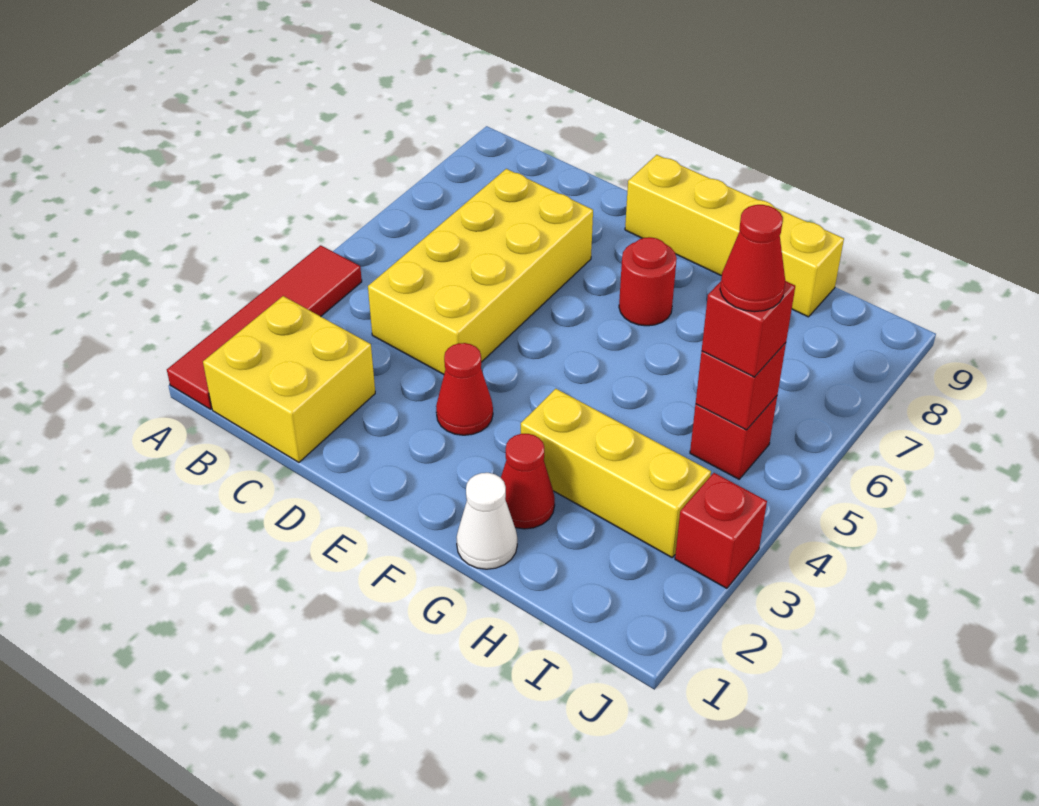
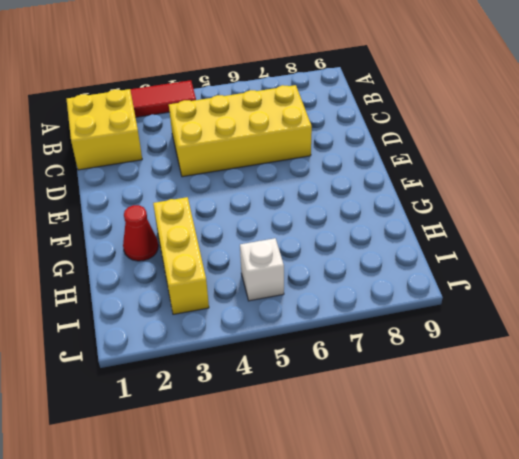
white 1x1 brick [240,238,284,301] -> red 1x1 brick [690,396,777,479]
none -> red 1x1 cone [436,343,493,435]
none -> yellow 1x4 brick [625,155,844,317]
none -> red 1x1 round brick [619,237,677,326]

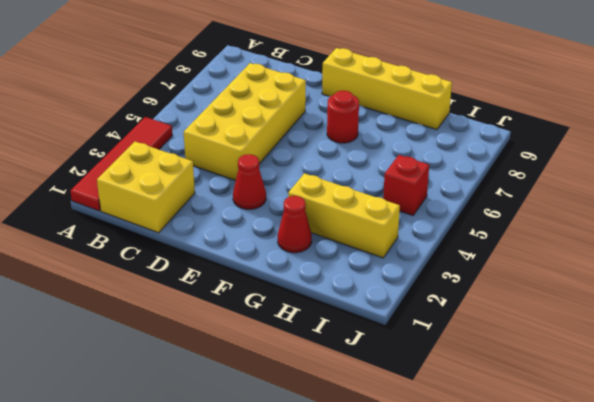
none -> white 1x1 cone [457,473,517,569]
none -> red 1x1 brick [675,473,767,588]
none -> red 1x1 brick [696,343,786,430]

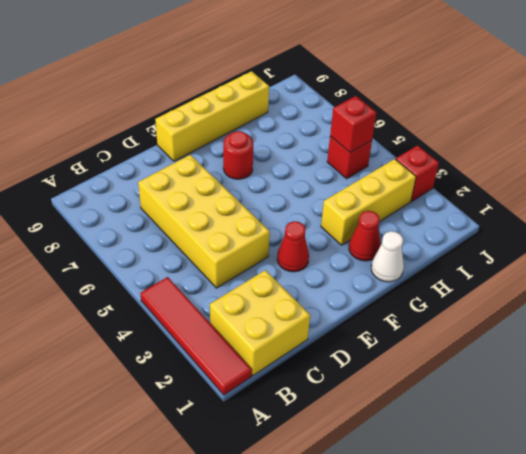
none -> red 1x1 brick [702,281,795,377]
none -> red 1x1 cone [720,205,785,312]

